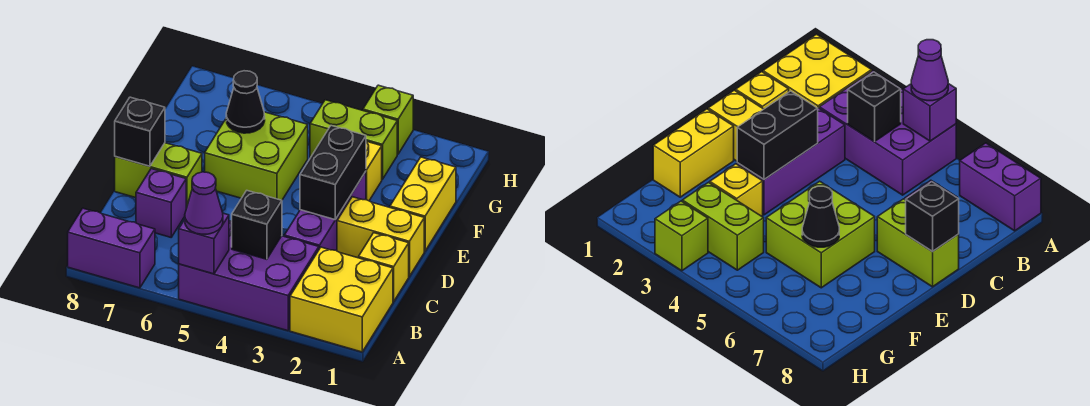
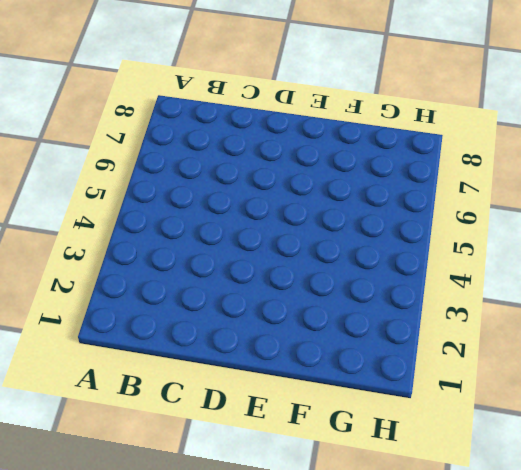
none -> yellow 2x2 brick [290,247,393,352]
none -> purple 2x3 brick [179,221,319,331]
none -> purple 1x2 brick [68,208,155,288]

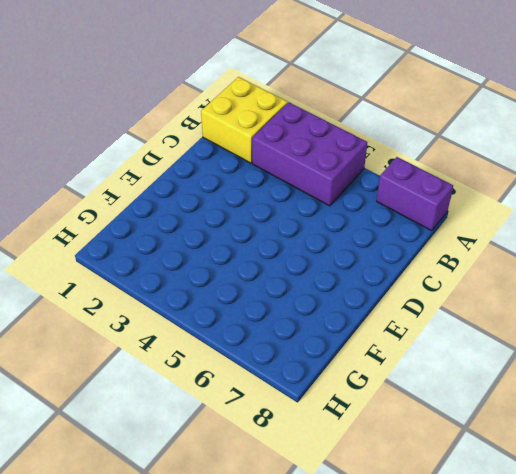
none -> yellow 1x1 brick [359,233,409,302]
none -> purple 1x3 brick [284,172,366,251]
none -> purple 1x1 brick [136,169,186,237]

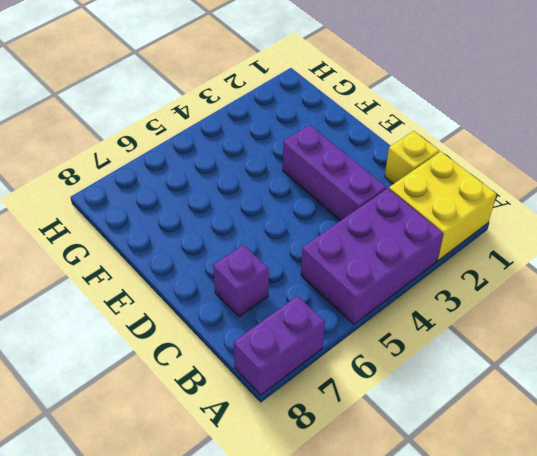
none -> yellow 1x2 brick [337,197,424,276]
none -> lime 1x2 brick [115,143,202,208]
none -> yellow 1x2 brick [390,157,456,251]

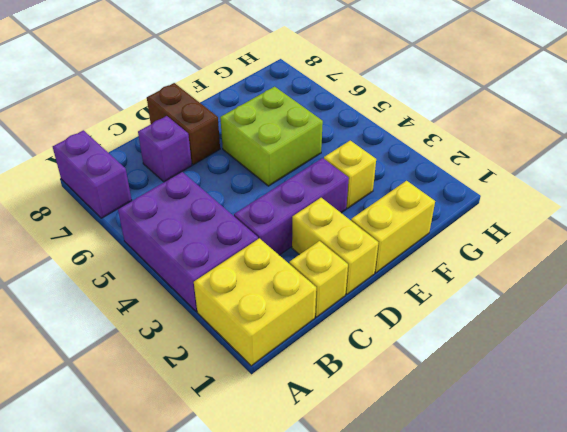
brown 1x2 brick [147,83,220,165] -> lime 1x2 brick [115,143,202,208]
none -> lime 1x2 brick [310,100,397,179]
none -> lime 1x1 brick [363,85,413,154]
none -> purple 1x1 brick [179,213,229,274]

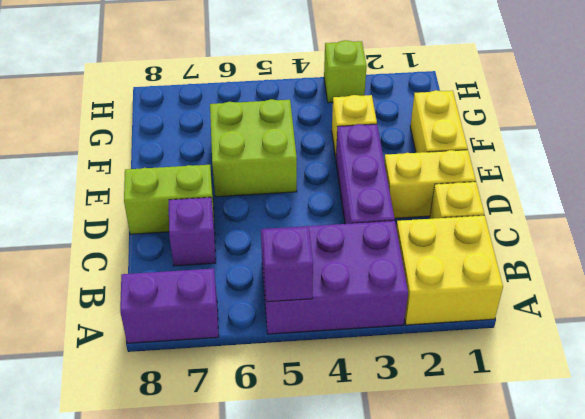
none -> lime 1x2 brick [310,100,397,179]
none -> black 1x1 brick [232,191,282,259]
none -> black 1x2 brick [300,126,366,220]

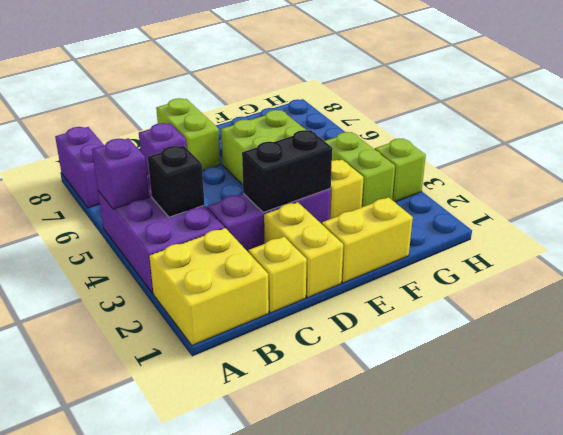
none -> black 1x1 brick [115,97,165,166]
none -> black 1x1 cone [226,71,265,133]
none -> purple 1x1 cone [185,172,223,234]

